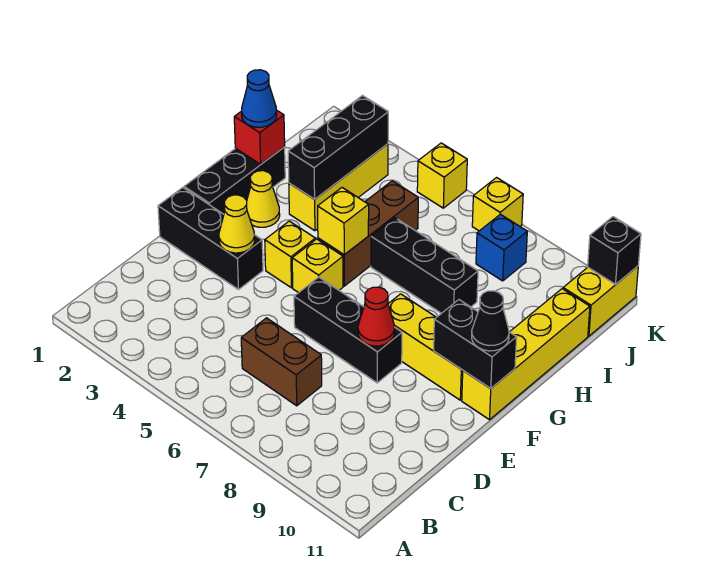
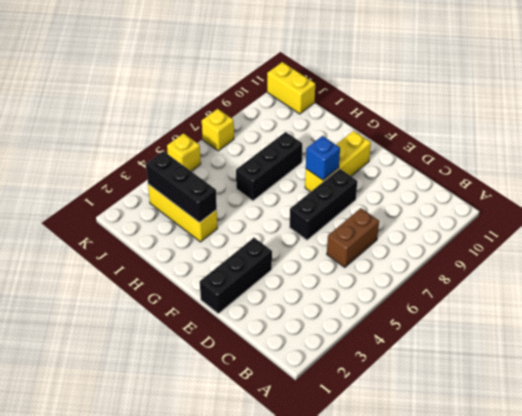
blue 1x1 brick [306,136,340,180] -> blue 1x1 brick moved to [476,214,527,281]
none -> black 1x3 brick [184,147,285,214]
none -> yellow 1x1 brick [265,221,315,288]
none -> yellow 1x1 brick [292,239,343,293]

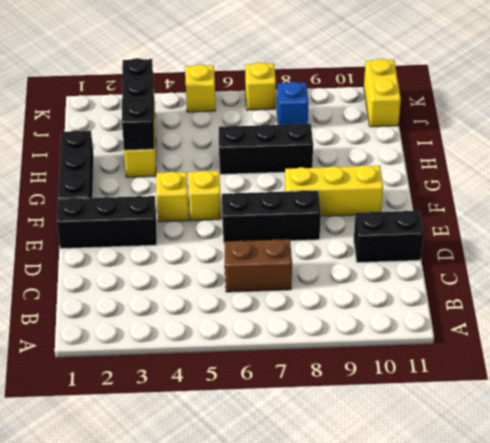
black 1x2 brick [354,211,424,263] -> black 1x2 brick moved to [434,300,517,388]
none -> yellow 1x4 brick [462,289,590,420]
none -> yellow 1x1 cone [247,171,280,227]
none -> brown 1x3 brick [318,181,418,286]

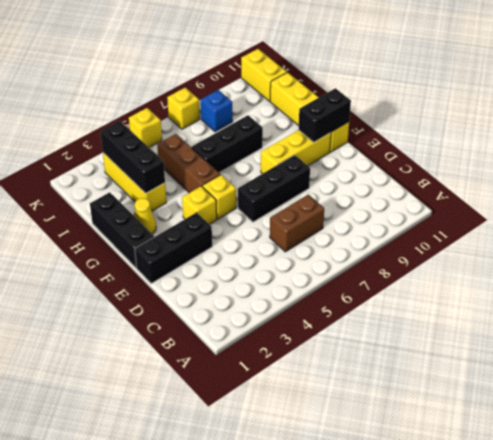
none -> yellow 1x1 cone [219,195,255,253]
none -> red 1x1 cone [358,287,395,346]
none -> yellow 1x1 brick [318,188,369,255]

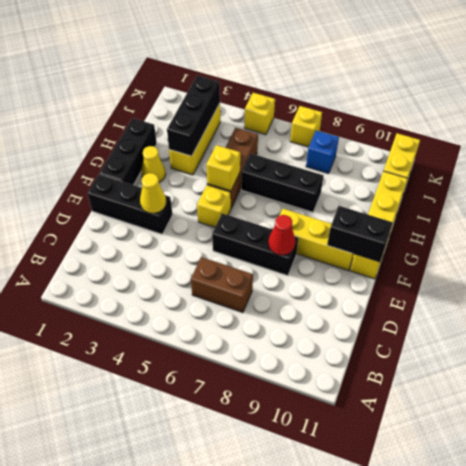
none -> yellow 1x1 brick [265,221,315,288]
none -> red 1x1 brick [234,110,285,164]
none -> black 1x1 brick [588,217,641,284]

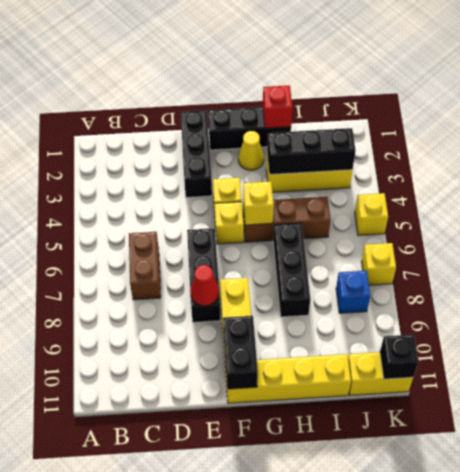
none -> yellow 1x1 cone [219,195,255,253]
none -> black 1x1 cone [472,291,509,351]
none -> blue 1x1 cone [242,70,277,127]

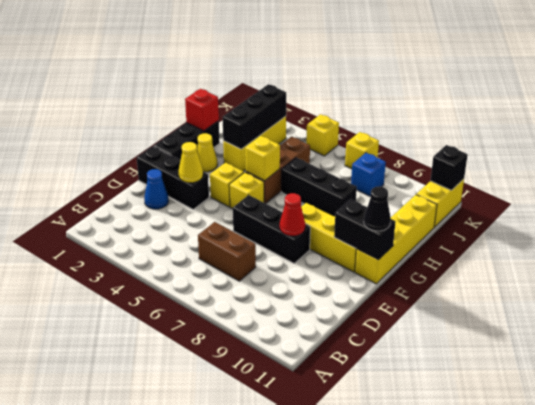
blue 1x1 cone [144,169,169,209] -> blue 1x1 cone moved to [242,70,277,127]

